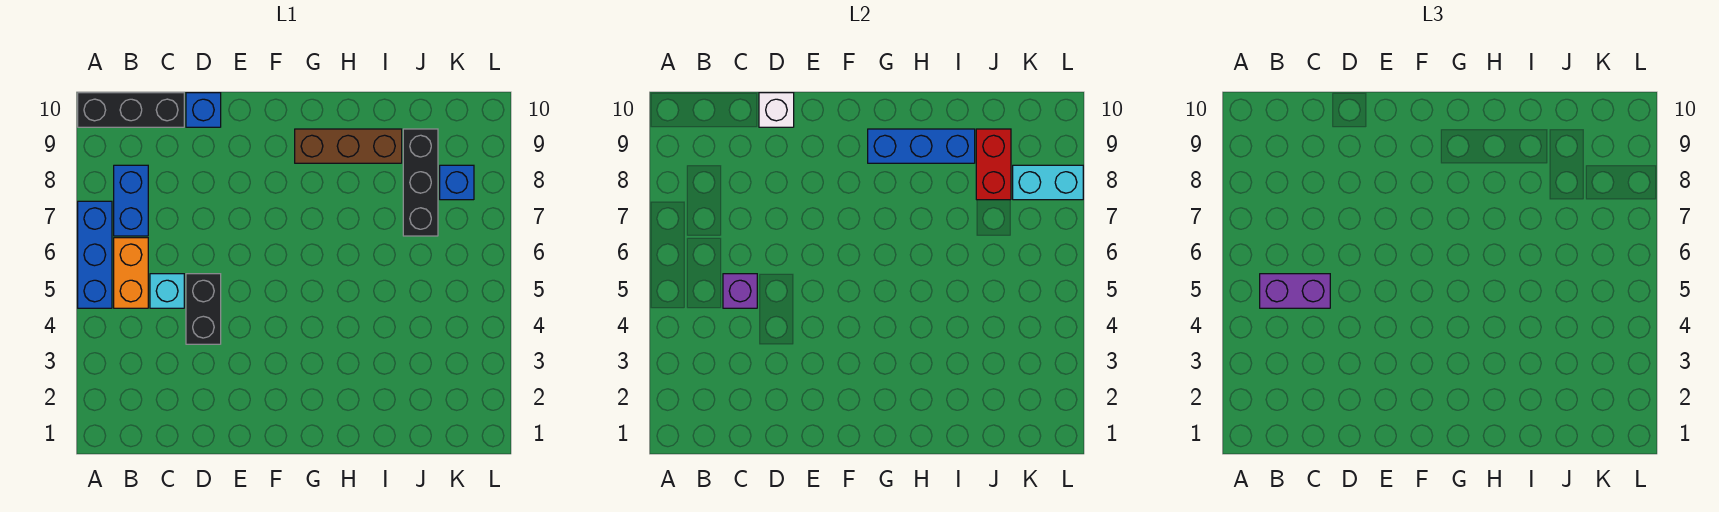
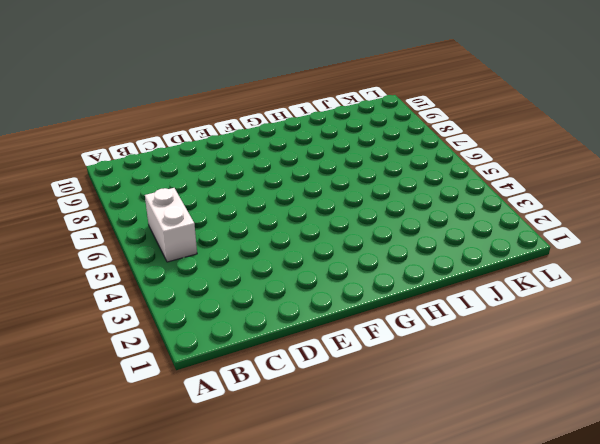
white 1x2 brick [145,188,197,262] -> orange 1x2 brick [114,238,148,308]
none -> blue 1x3 brick [78,201,112,308]
none -> black 1x3 brick [78,93,184,127]
none -> blue 1x2 brick [114,165,148,236]

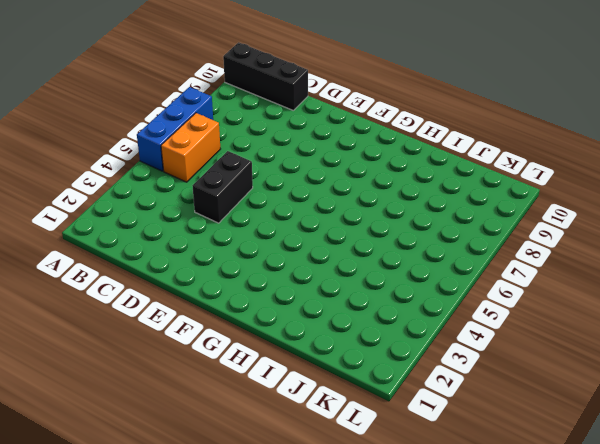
none -> blue 1x2 brick [114,165,148,236]
none -> cyan 1x1 brick [150,274,184,308]
none -> blue 1x1 brick [186,93,221,127]

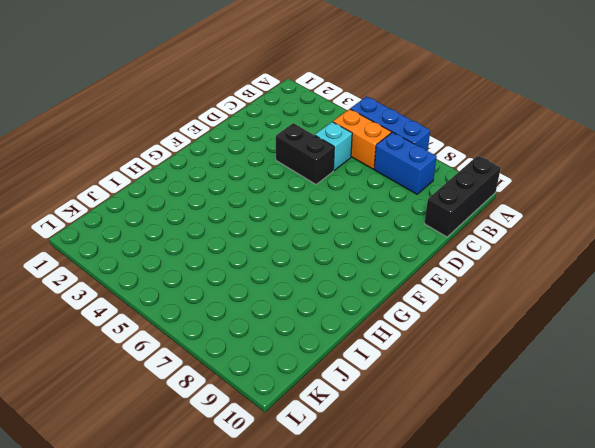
none -> blue 1x1 brick [186,93,221,127]
none -> brown 1x3 brick [295,129,402,163]
none -> black 1x3 brick [403,129,438,236]

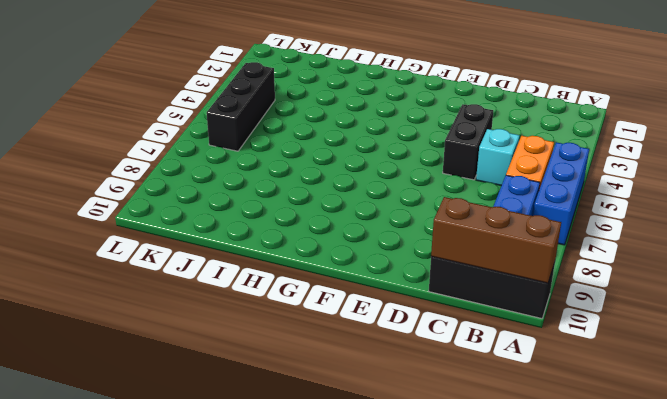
brown 1x3 brick [431,197,561,283] -> brown 1x3 brick moved to [295,129,402,163]
black 1x3 brick [207,62,275,151] -> black 1x3 brick moved to [403,129,438,236]
none -> blue 1x1 brick [186,93,221,127]
none -> blue 1x1 brick [440,165,474,200]
none -> purple 1x1 brick [723,274,757,308]

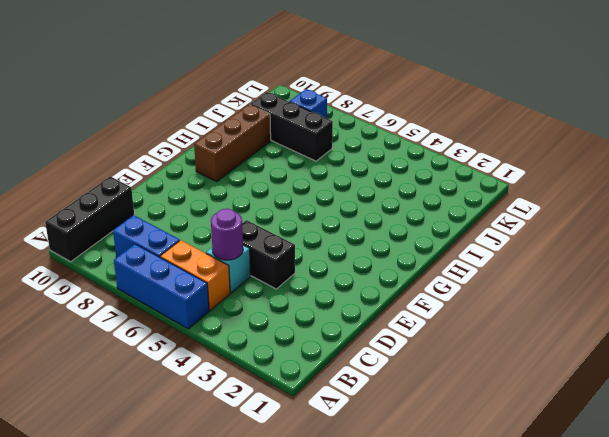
purple 1x1 round brick [211,209,243,260] -> purple 1x1 brick [723,274,757,308]
none -> blue 1x1 brick [186,93,221,127]
none -> white 1x1 brick [759,93,794,127]
none -> blue 1x3 brick [868,129,975,163]

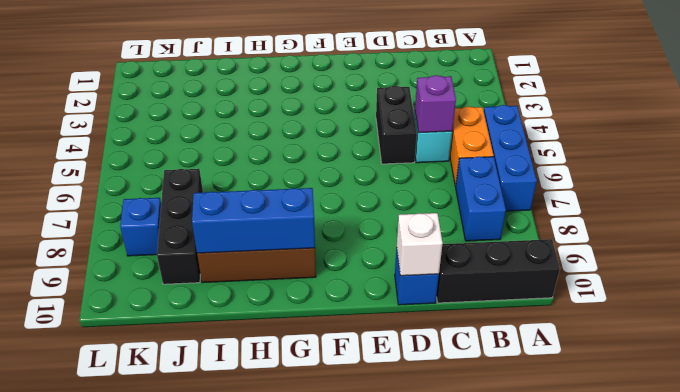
none -> red 1x2 brick [976,129,1011,200]
none -> cyan 1x2 brick [1013,165,1083,200]
none -> purple 1x2 brick [1260,274,1330,308]

